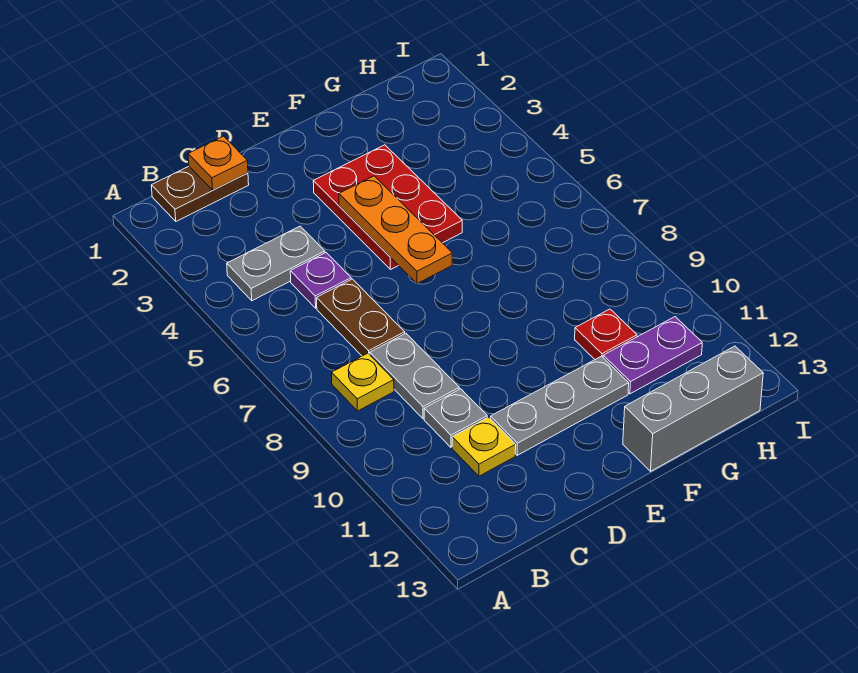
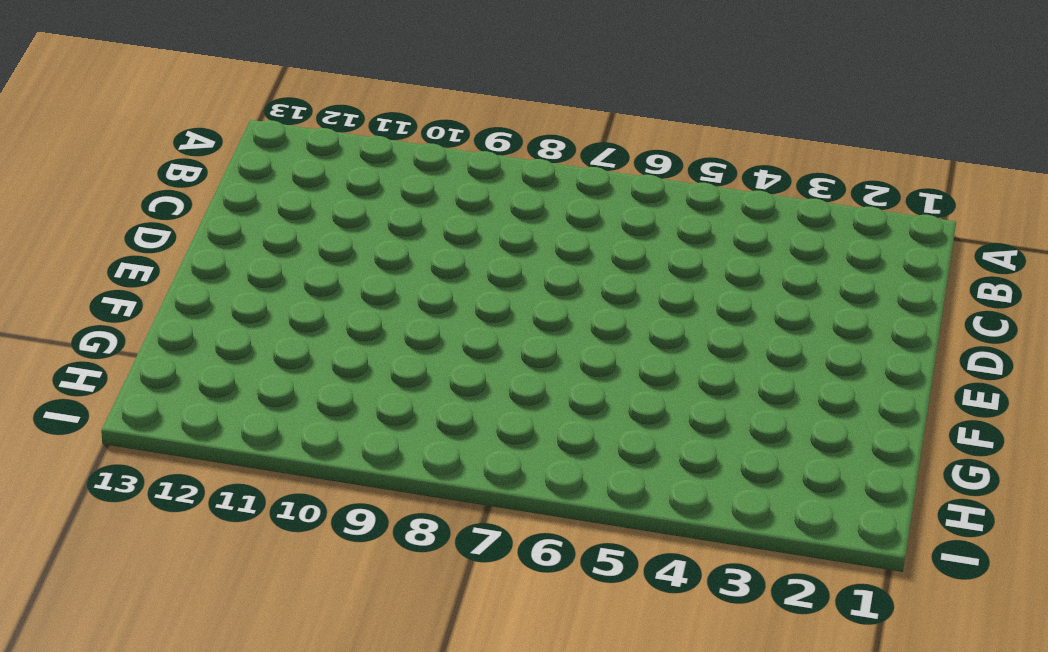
none -> brown 1x2 plate [151,167,249,221]
none -> grey 1x2 plate [227,226,325,301]
none -> yellow 1x1 plate [332,353,394,411]

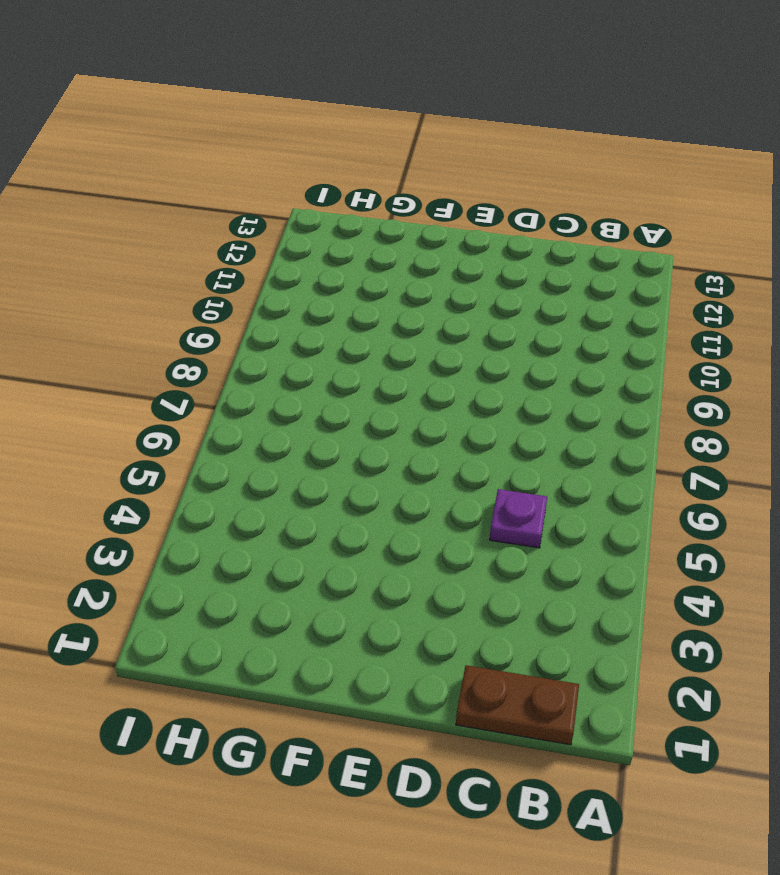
none -> grey 1x2 plate [227,226,325,301]
none -> yellow 1x1 plate [332,353,394,411]
none -> brown 1x2 plate [317,279,405,356]

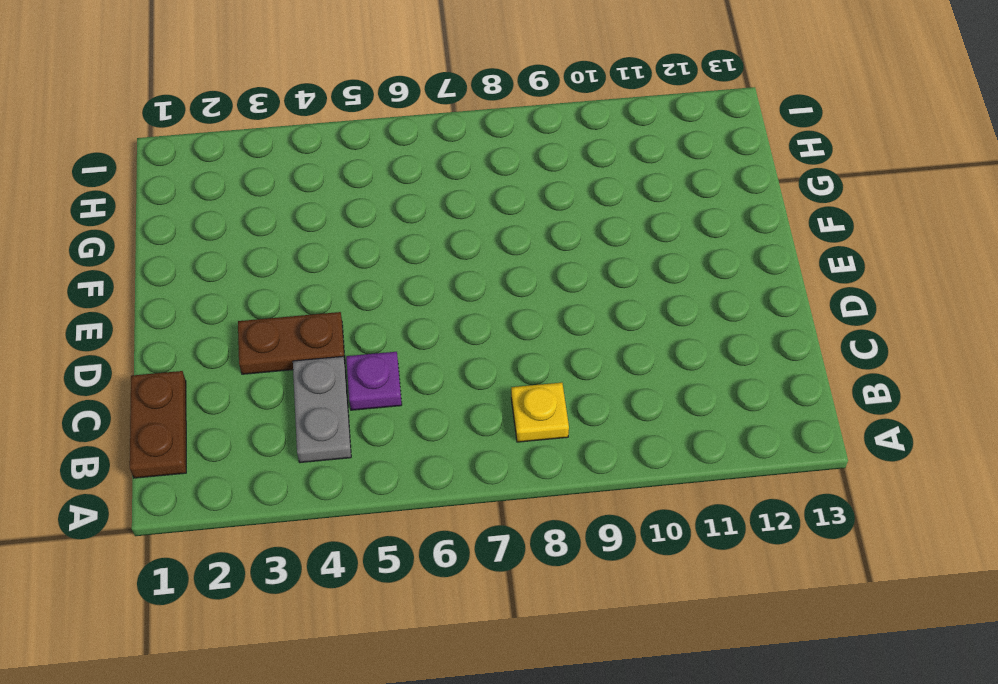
brown 1x2 plate [238,312,345,374] -> brown 1x2 plate moved to [317,279,405,356]
none -> grey 1x2 plate [370,333,459,419]
none -> grey 1x1 plate [424,389,487,447]
none -> yellow 1x1 plate [452,417,516,476]

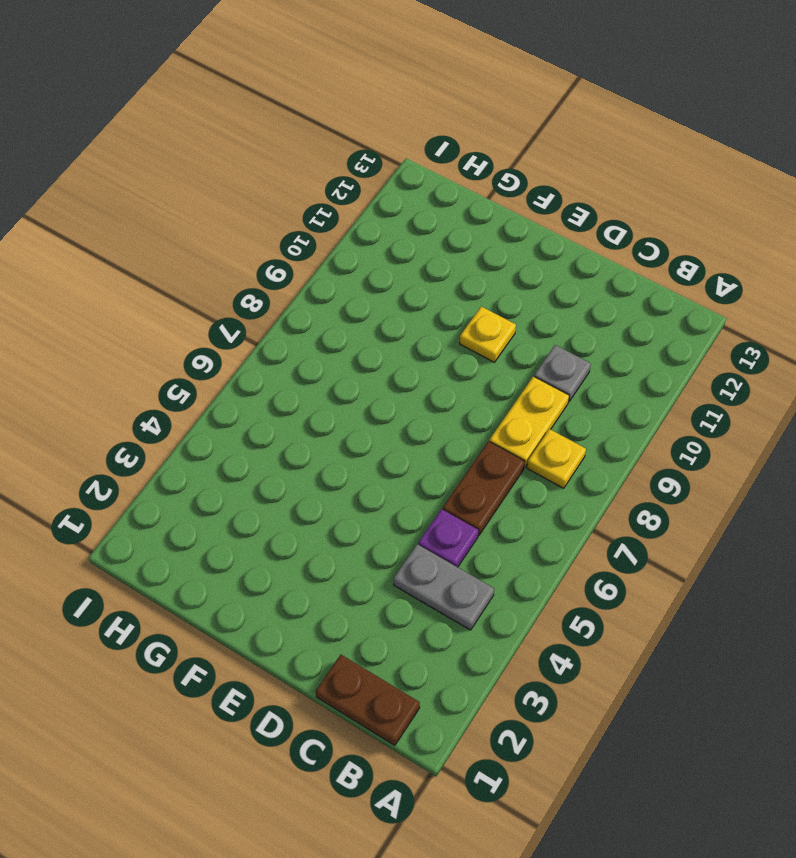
yellow 1x2 plate [489,376,569,467] -> grey 1x2 plate [370,333,459,419]
yellow 1x1 plate [460,306,516,362] -> yellow 1x1 plate moved to [452,417,516,476]
none -> grey 1x3 plate [490,356,629,455]
none -> red 2x3 plate [313,145,462,270]
none -> grey 1x3 brick [623,346,763,471]

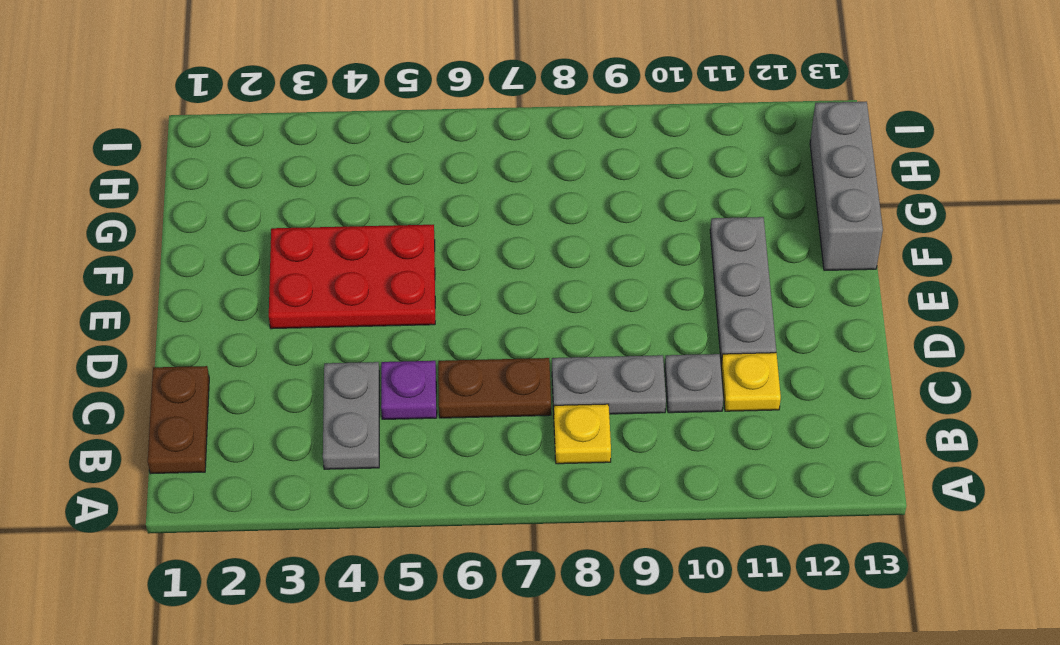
none -> red 1x1 plate [575,309,637,359]
none -> purple 1x2 plate [603,317,702,394]
none -> orange 1x1 plate [188,136,248,190]

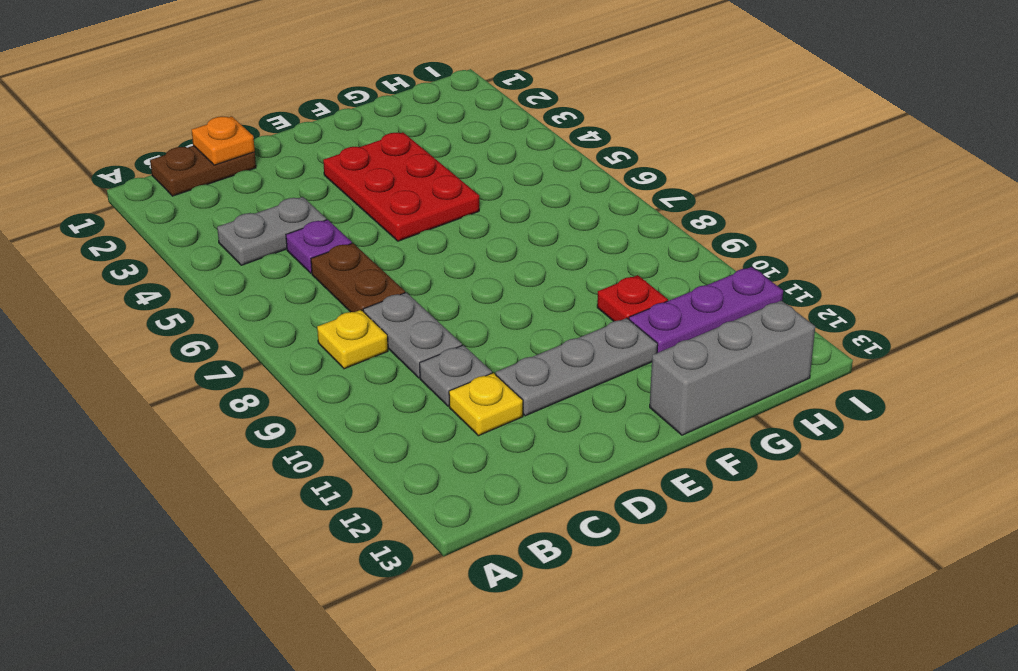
purple 1x3 plate [629,267,783,353] -> purple 1x2 plate [603,317,702,394]
none -> orange 1x3 plate [339,176,452,284]

